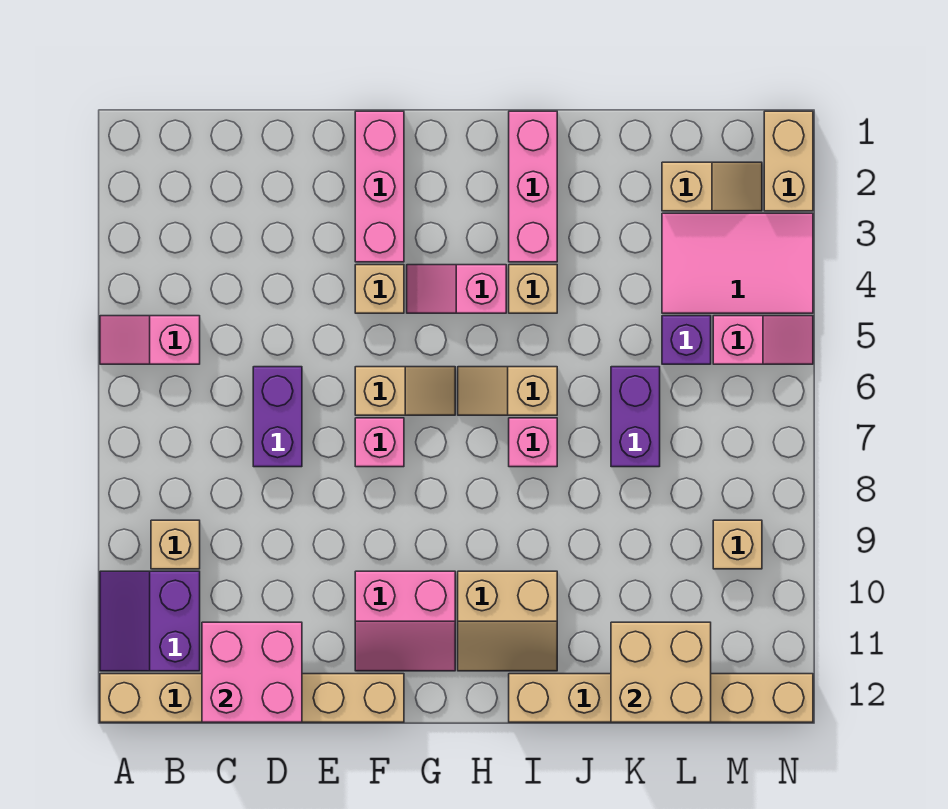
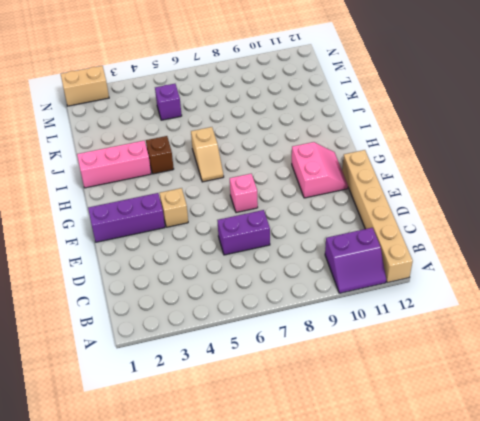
purple 1x3 brick [88,193,165,242] -> pink 1x3 brick [355,111,404,262]
brown 1x1 brick [146,136,174,174] -> tan 1x1 brick [509,265,557,313]
none -> pink 1x2 slope [100,316,200,364]
none -> tan 1x1 brick [151,520,200,569]
none -> tan 1x2 slope [355,367,455,415]

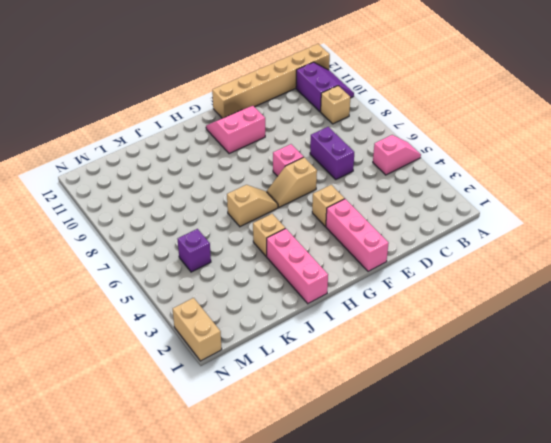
none -> pink 1x2 slope [407,265,506,313]
none -> tan 2x2 slope [458,571,557,671]
none -> pink 1x1 brick [509,418,557,467]

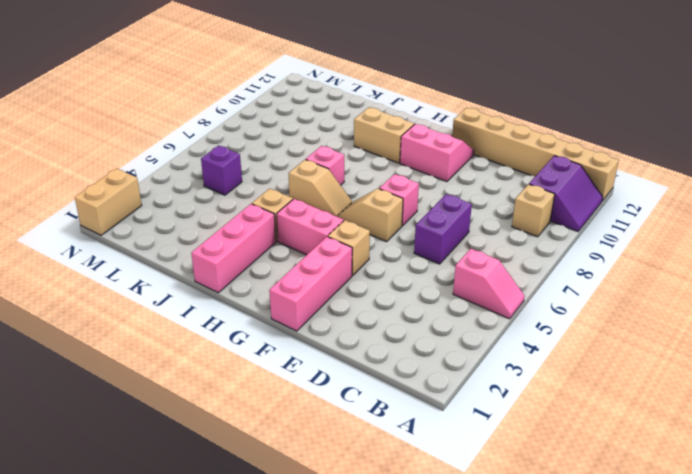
pink 1x2 brick [277,199,344,255] -> pink 1x2 slope [407,265,506,313]
none -> tan 1x6 brick [509,674,813,722]
none -> purple 1x2 brick [611,367,660,467]
none -> tan 1x2 slope [662,162,762,211]

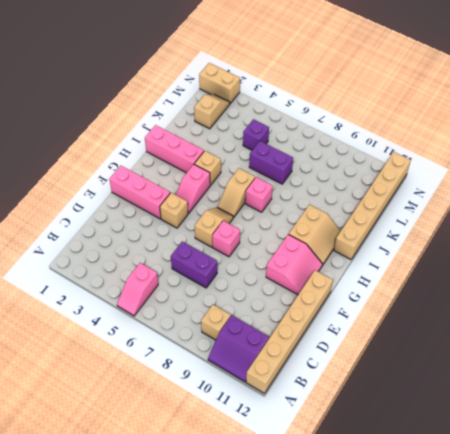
none -> pink 2x3 tile [662,213,813,313]
none -> pink 1x2 slope [713,316,813,364]
none -> tan 1x1 brick [713,520,762,569]

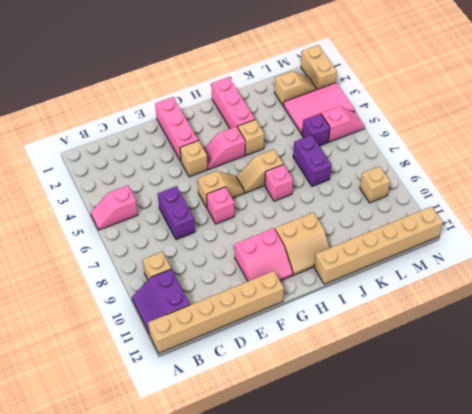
none -> pink 2x2 brick [202,622,302,722]
none -> tan 2x2 brick [611,622,711,722]

